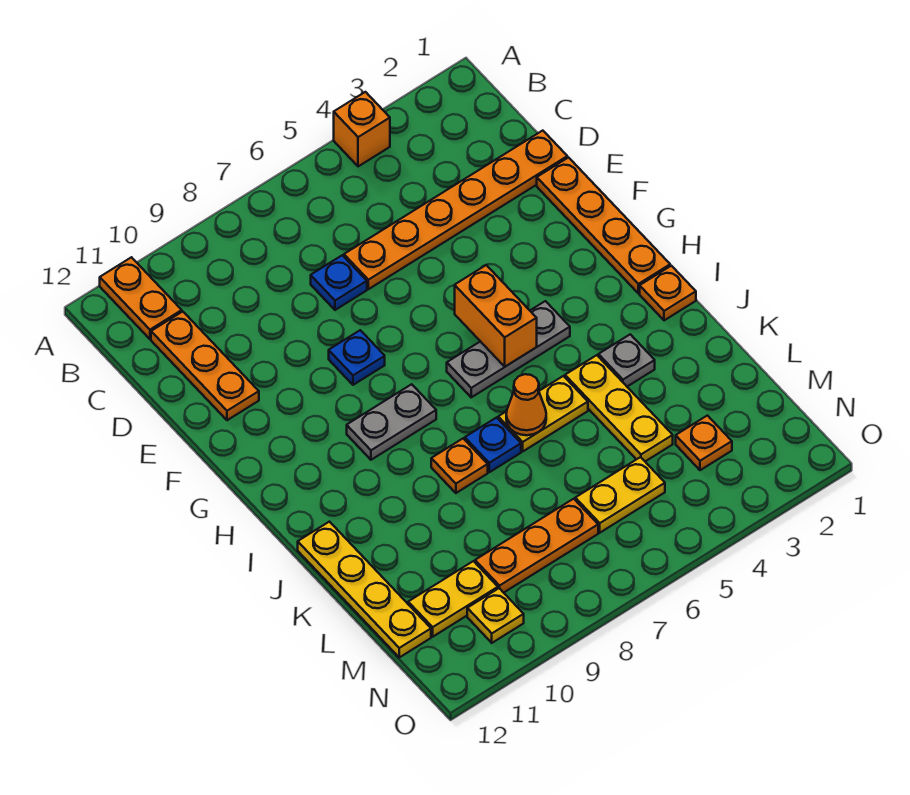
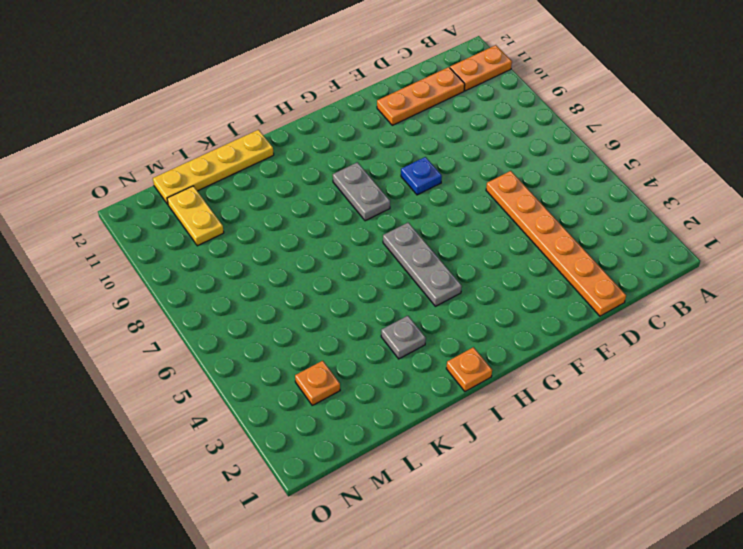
none -> orange 1x1 brick [334,92,390,166]
none -> blue 1x1 plate [311,255,367,310]
none -> orange 1x4 plate [537,158,670,293]

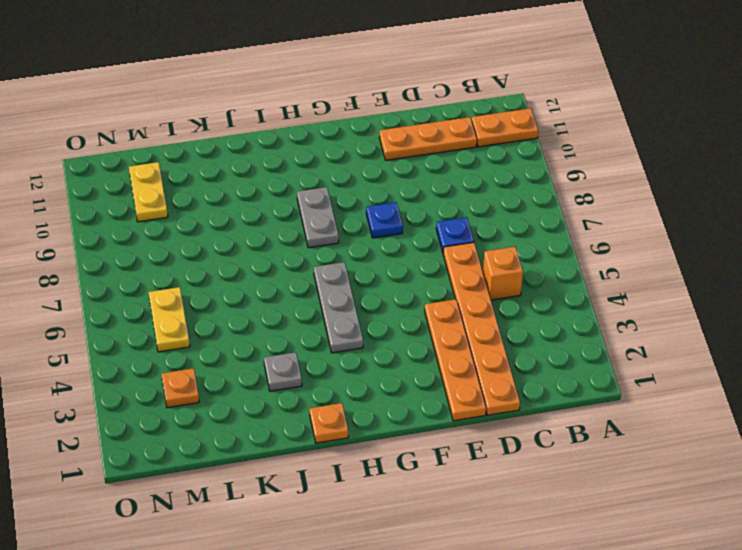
orange 1x1 brick [483,247,523,300] -> orange 1x1 brick moved to [334,92,390,166]
orange 1x4 plate [425,299,486,421] -> orange 1x4 plate turned to [537,158,670,293]
none -> yellow 1x3 plate [565,355,673,461]
none -> yellow 1x2 plate [498,376,588,451]
none -> blue 1x1 plate [465,418,521,472]

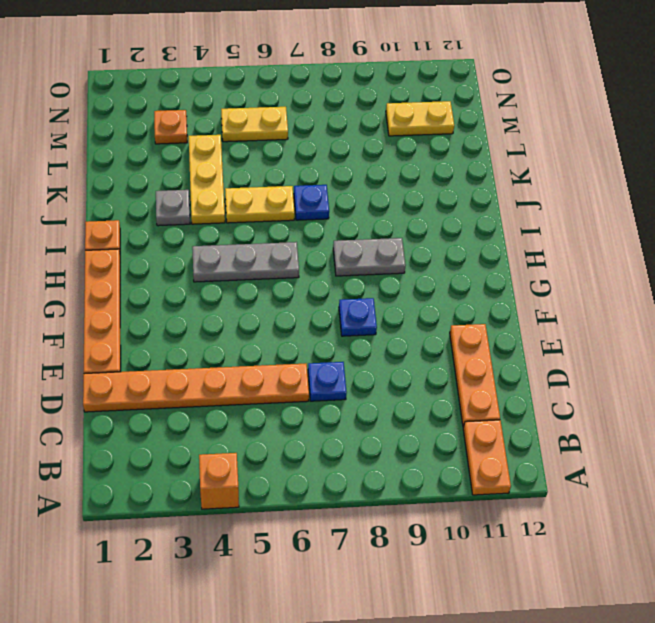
none -> orange 1x1 plate [431,439,488,493]
none -> yellow 1x4 plate [298,522,431,657]
none -> orange 1x3 plate [475,499,598,593]

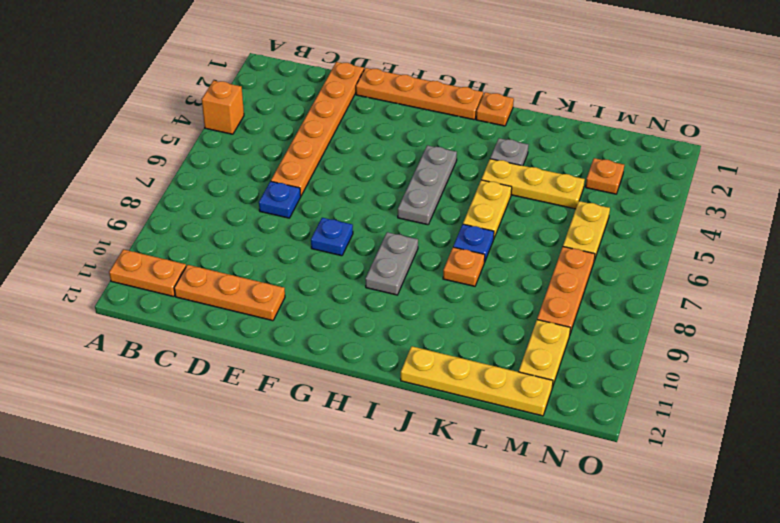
none -> yellow 1x1 plate [467,588,524,643]
none -> orange 1x2 brick [455,265,537,367]
none -> orange 1x1 cone [506,374,546,435]

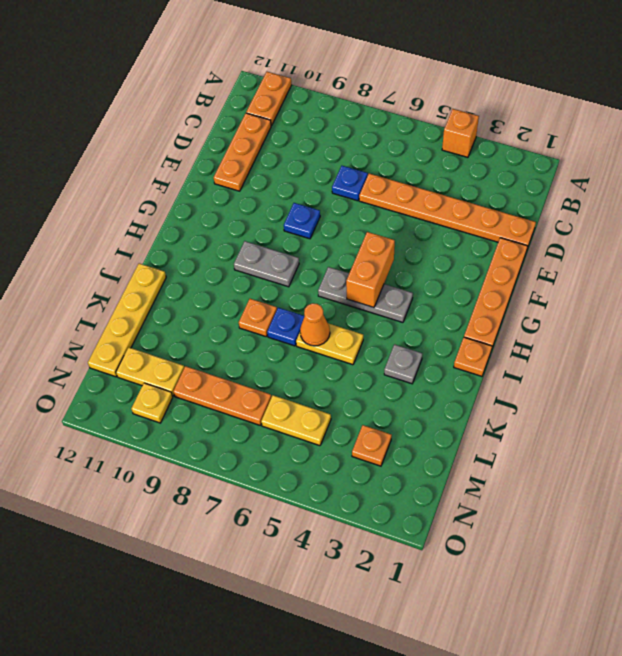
none -> yellow 1x3 plate [565,355,673,461]

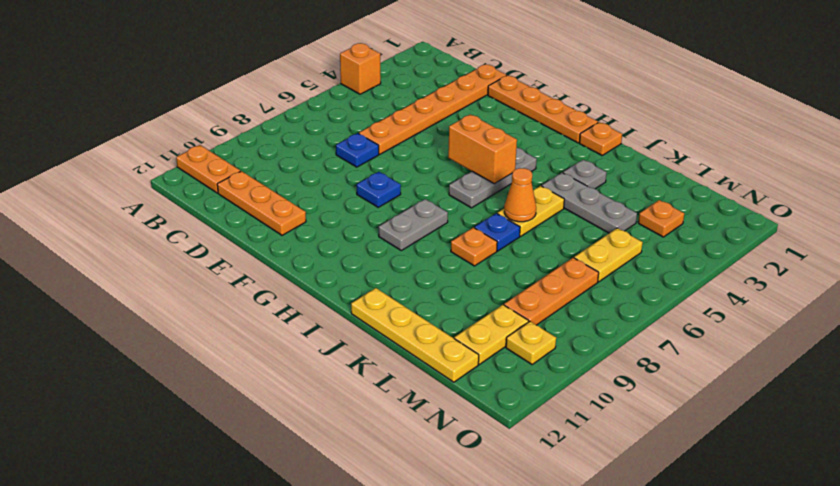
grey 1x3 plate [542,173,637,233] -> yellow 1x3 plate [565,355,673,461]

